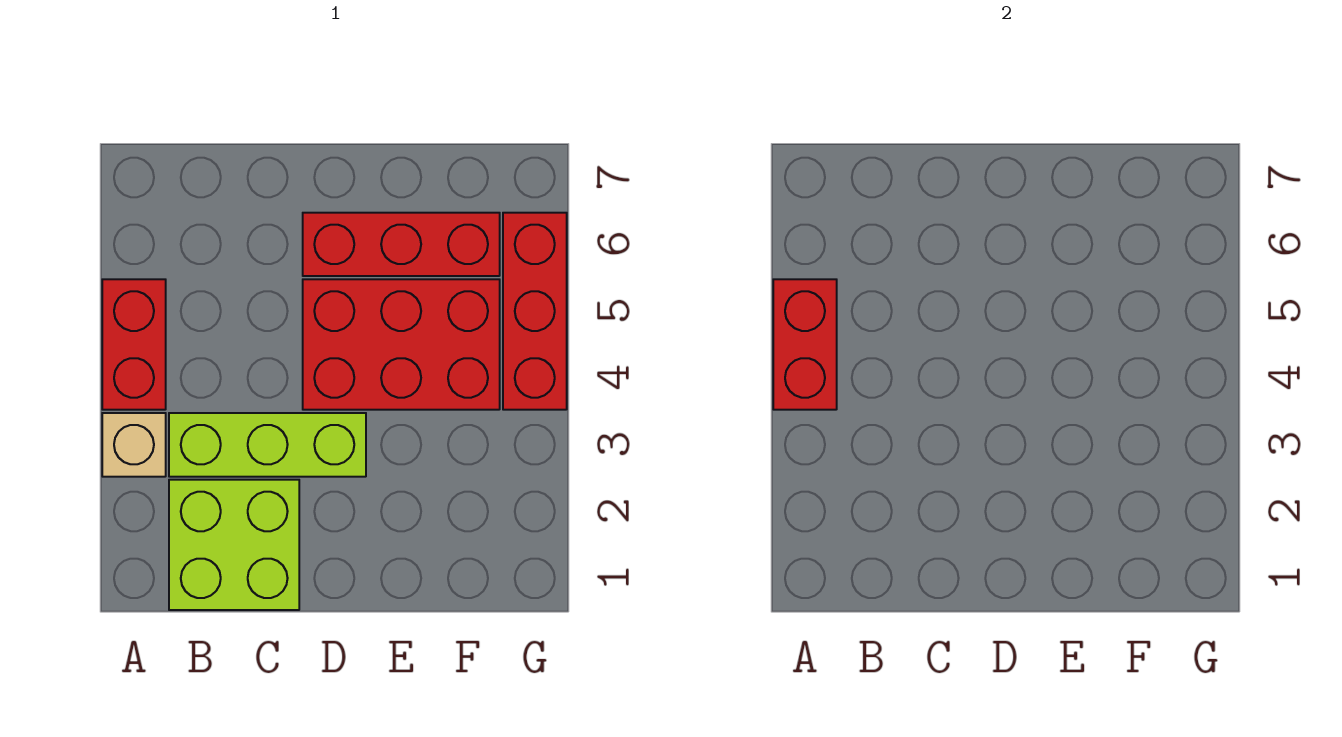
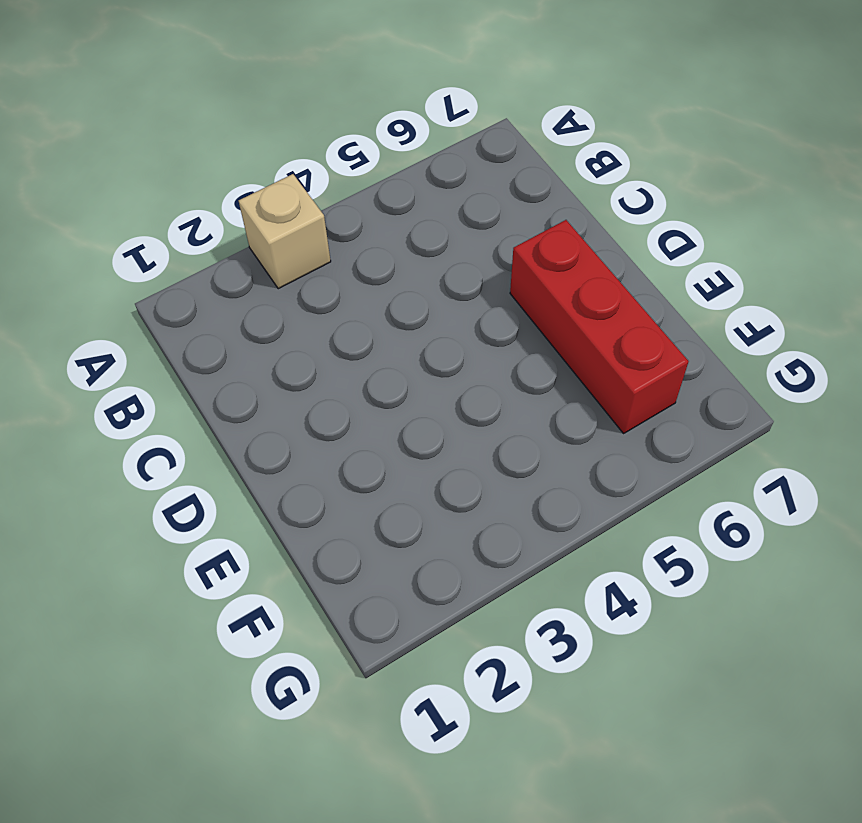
none -> red 1x2 brick [102,279,166,410]
none -> lime 2x2 brick [169,480,299,610]

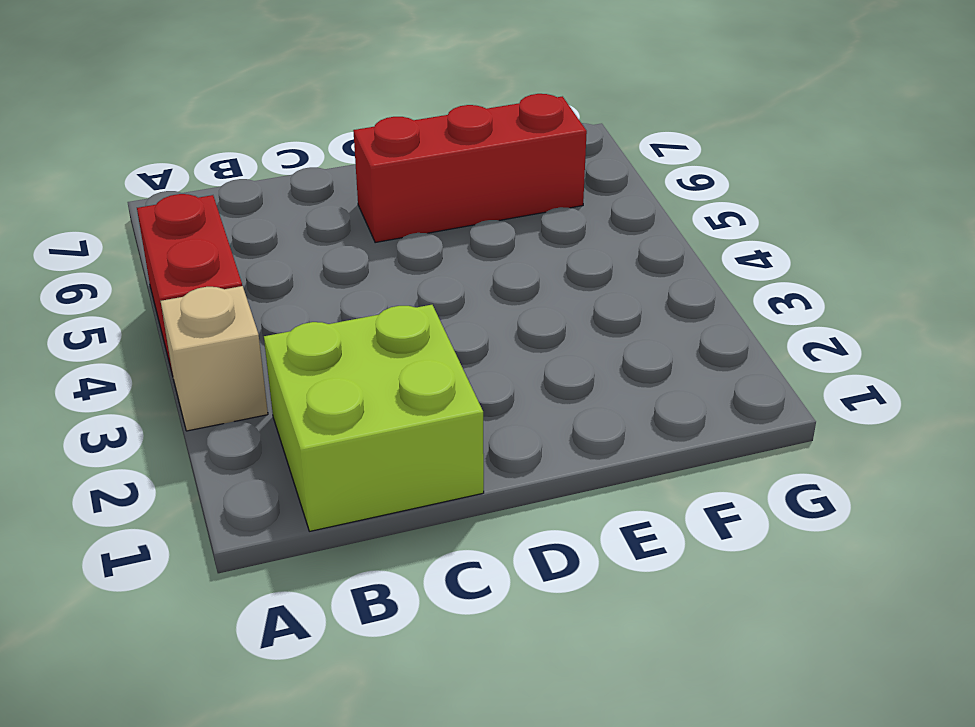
none -> lime 1x3 brick [169,413,366,477]
none -> red 2x3 brick [303,279,500,410]

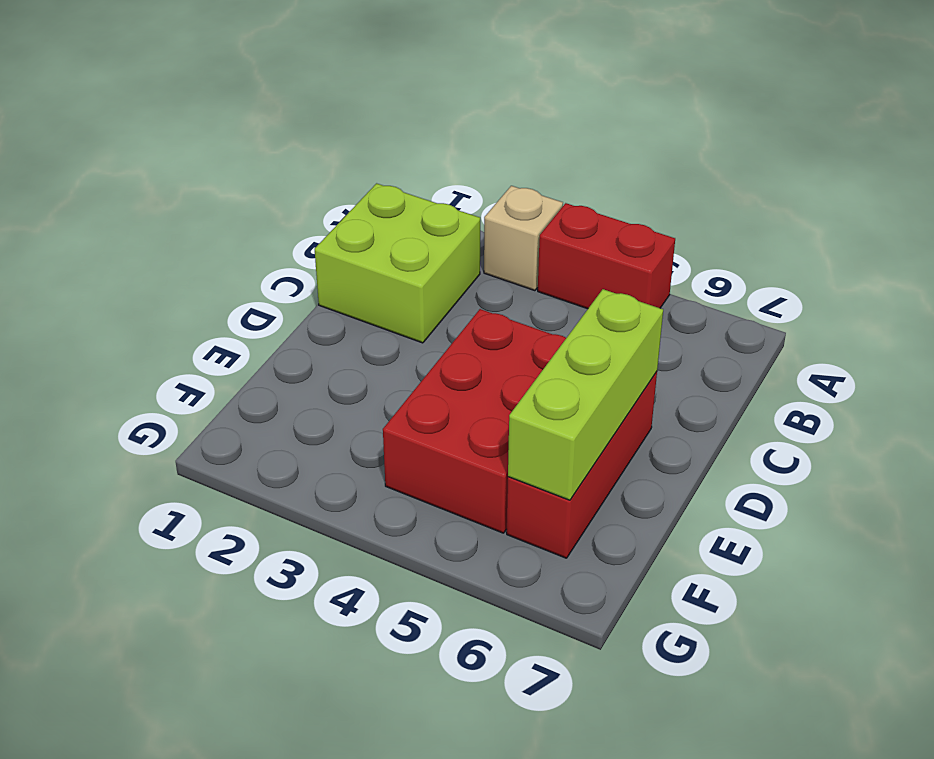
lime 1x3 brick [508,289,663,500] -> lime 1x3 brick moved to [169,413,366,477]
none -> red 1x3 brick [503,213,567,410]
none -> red 1x2 brick [773,279,837,410]

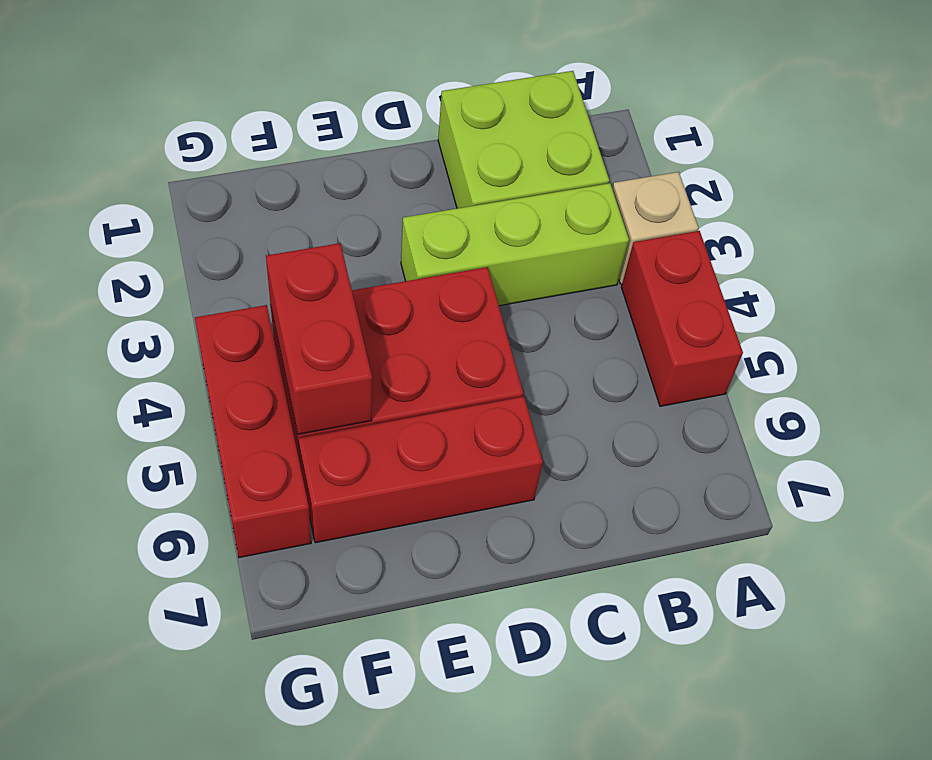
red 1x2 brick [266,243,372,434] -> red 1x2 brick moved to [773,279,837,410]

